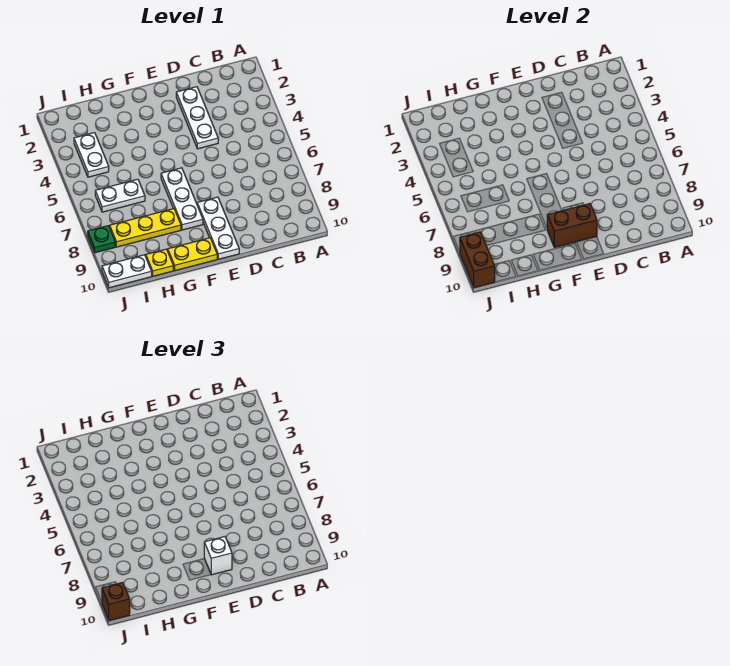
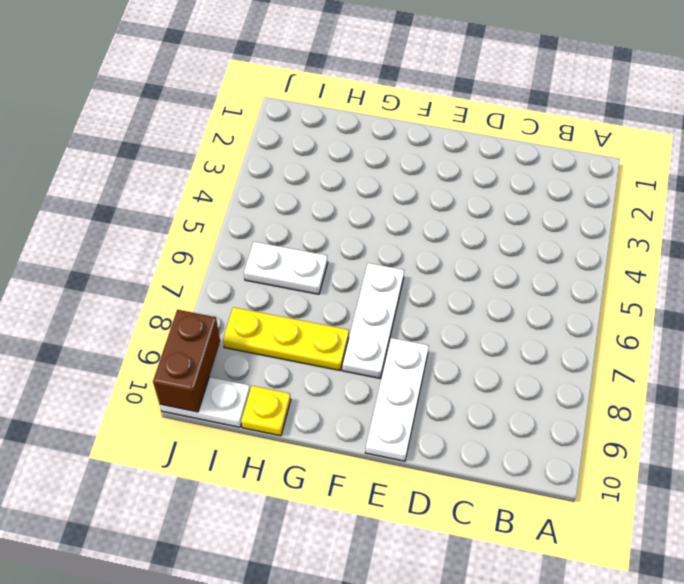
none -> white 1x3 plate [176,87,218,149]
none -> yellow 1x2 plate [168,238,217,271]
none -> white 1x2 plate [74,133,109,177]

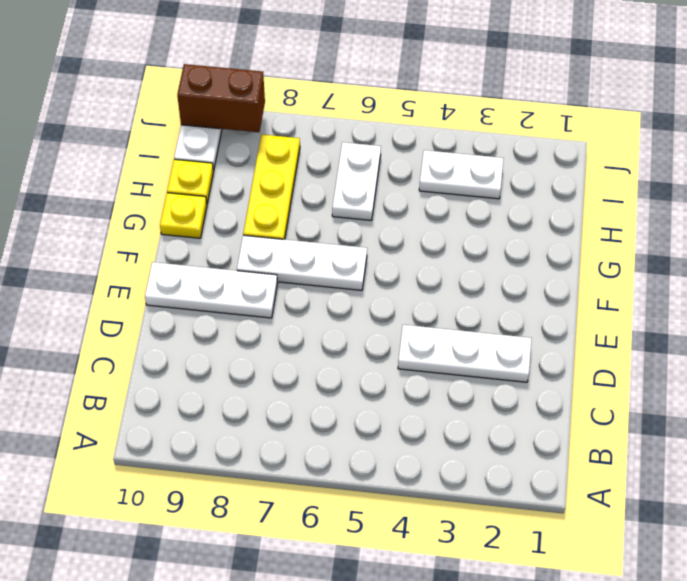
yellow 1x1 plate [160,193,207,238] -> yellow 1x2 plate [168,238,217,271]
none -> green 1x1 plate [88,226,115,253]
none -> brown 1x2 brick [547,204,597,247]
none -> white 1x1 brick [204,537,232,575]

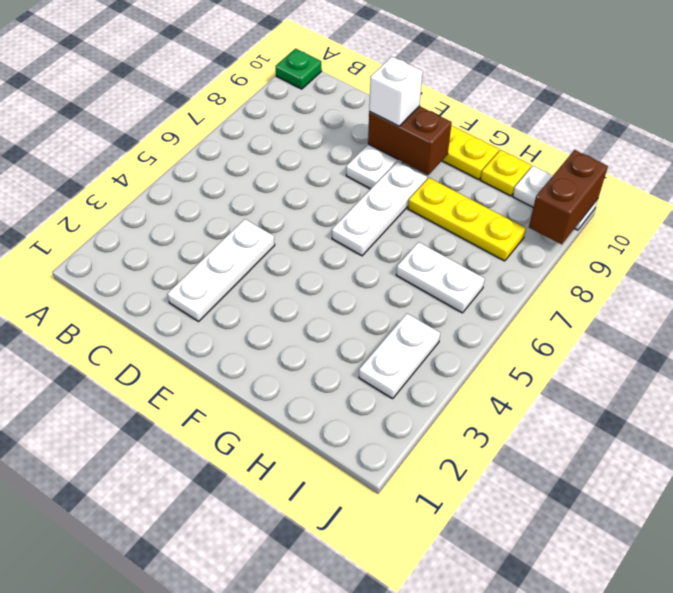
green 1x1 plate [275,49,322,89] -> green 1x1 plate moved to [88,226,115,253]
none -> brown 1x1 brick [102,582,130,621]

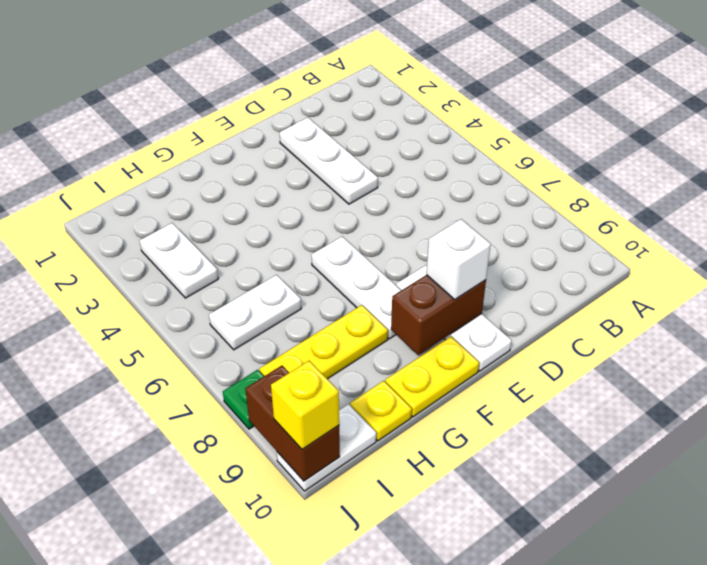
yellow 1x1 brick [271,361,339,449] -> brown 1x1 brick [102,582,130,621]

